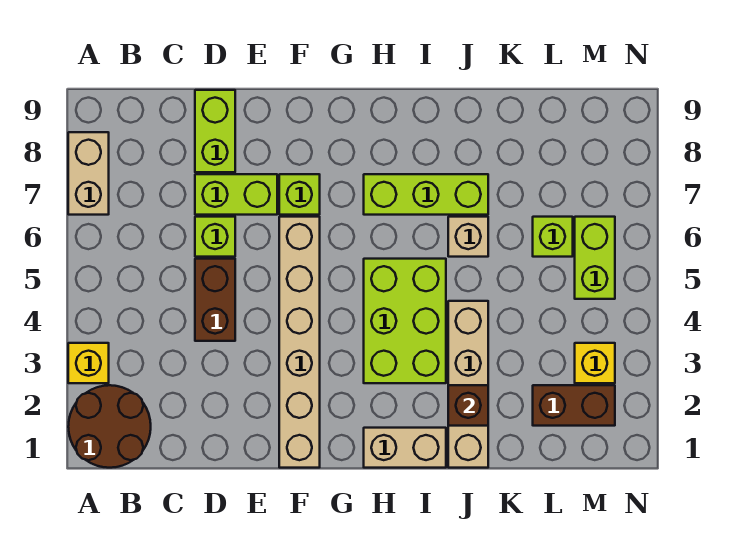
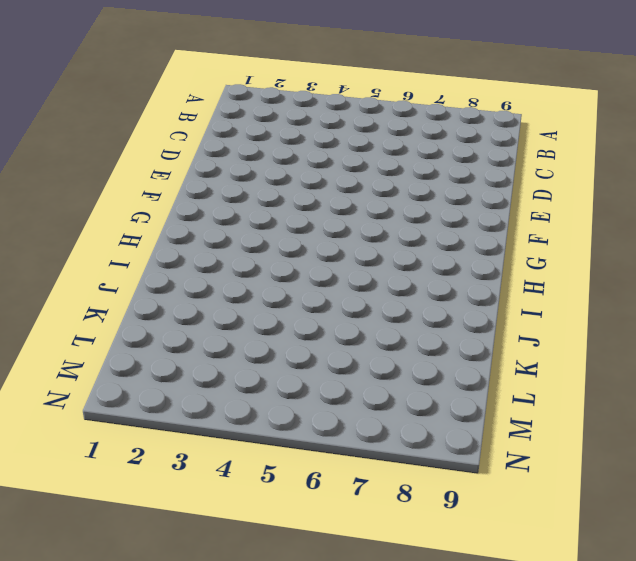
none -> brown 2x2 round brick [68,385,151,468]
none -> yellow 1x1 brick [68,343,109,383]
none -> tan 1x2 brick [68,132,109,215]

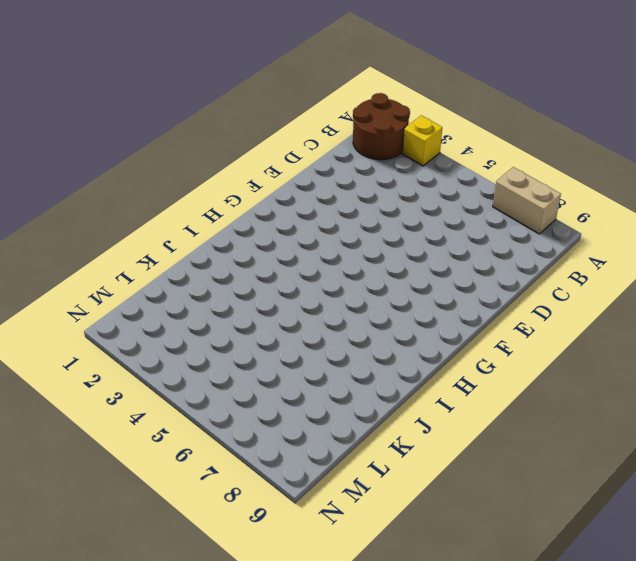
none -> brown 1x2 brick [195,259,235,341]
none -> lime 1x1 brick [195,217,235,257]
none -> lime 1x2 brick [195,174,277,215]

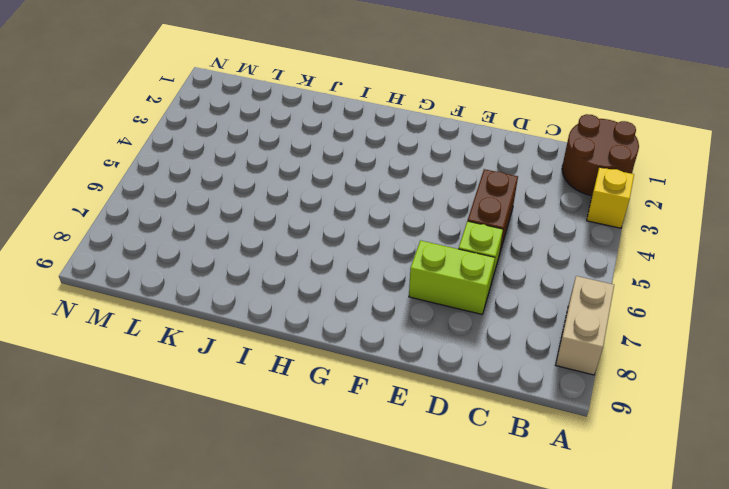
none -> lime 1x2 brick [195,90,235,172]
none -> tan 1x6 brick [279,217,320,468]
none -> lime 1x1 brick [279,174,320,215]

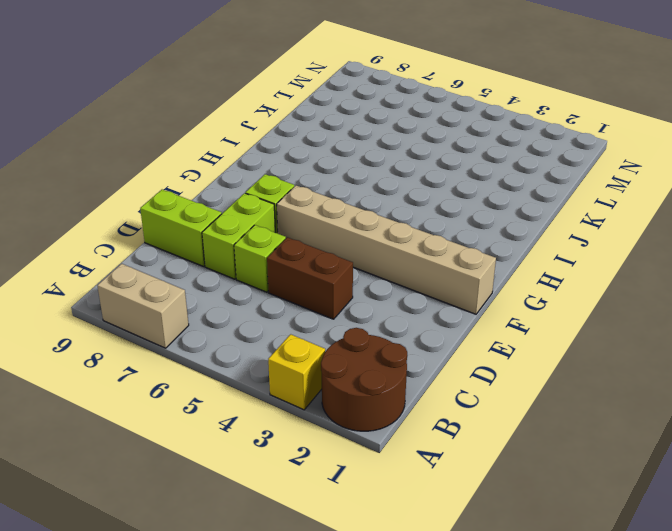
none -> tan 1x2 brick [364,428,446,468]
none -> lime 2x3 brick [364,259,446,383]
none -> lime 1x3 brick [364,174,488,215]

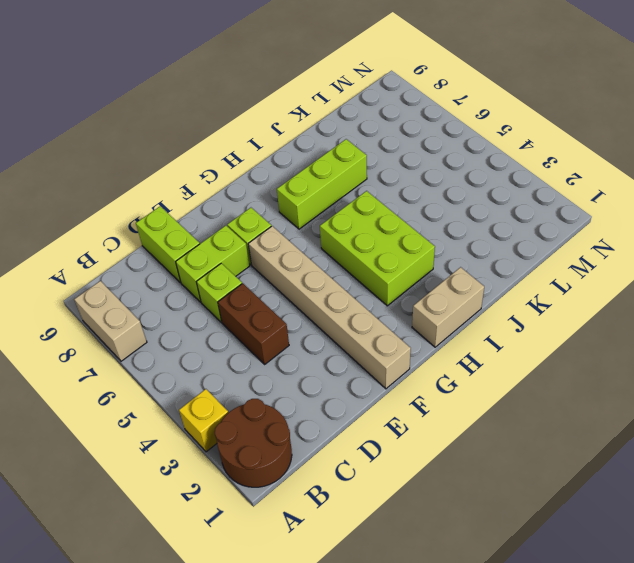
none -> tan 1x4 brick [448,301,488,468]
none -> tan 1x1 brick [448,217,488,257]
none -> brown 1x2 brick [533,385,615,426]

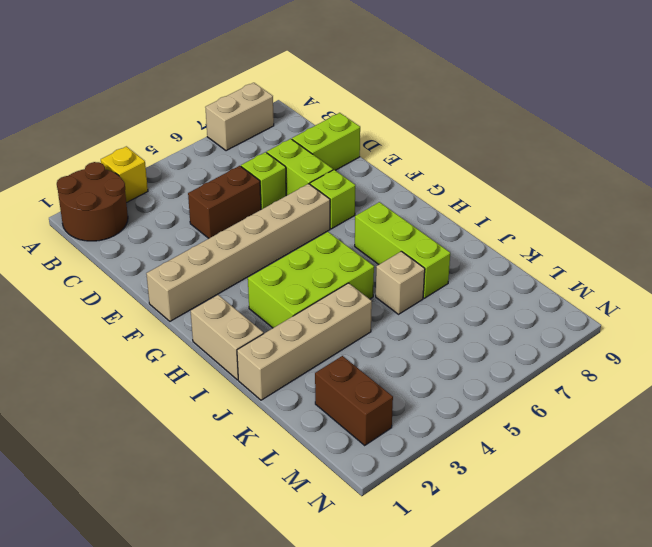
none -> lime 1x1 brick [533,217,573,257]
none -> yellow 1x1 brick [575,343,615,383]
none -> lime 1x2 brick [575,217,615,299]

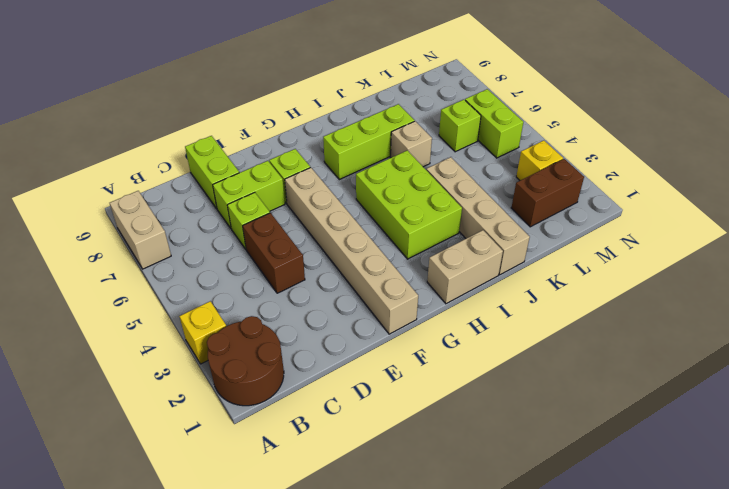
none -> brown 1x1 brick [448,385,488,426]

